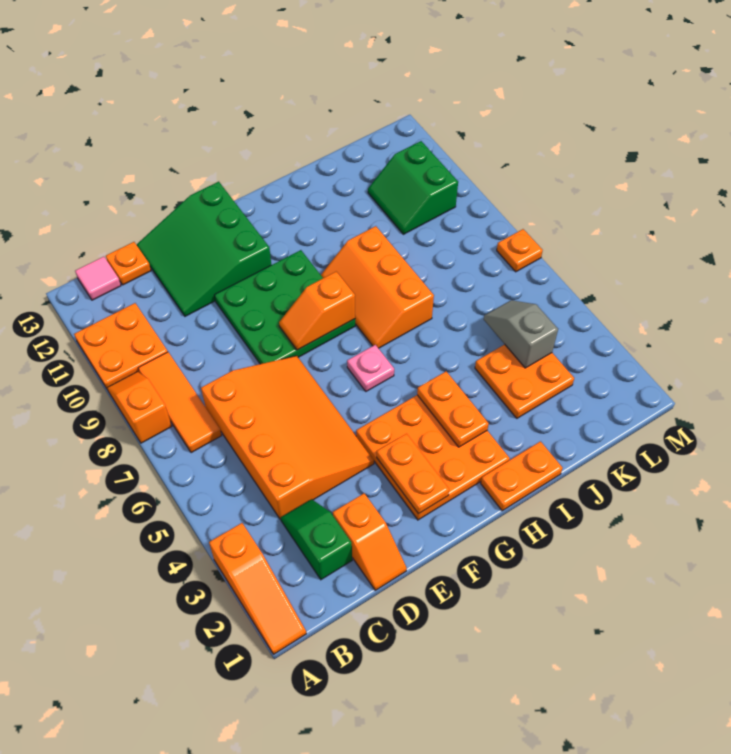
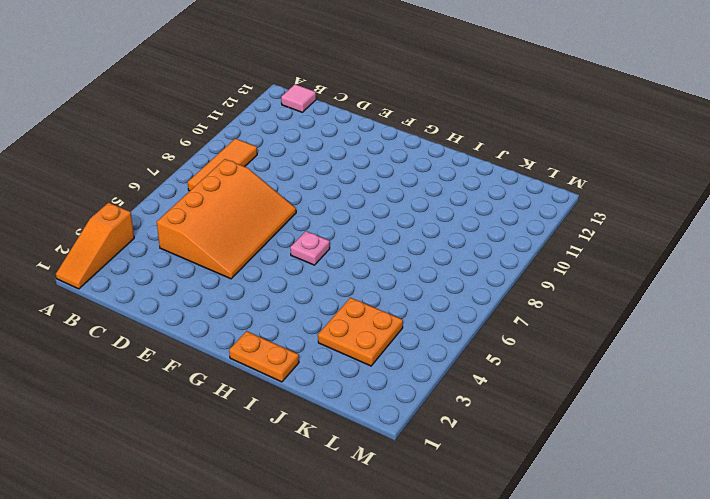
none -> orange 1x2 slope [107,372,172,443]
none -> orange 2x2 plate [74,303,168,390]
none -> green 1x2 slope [281,499,352,580]

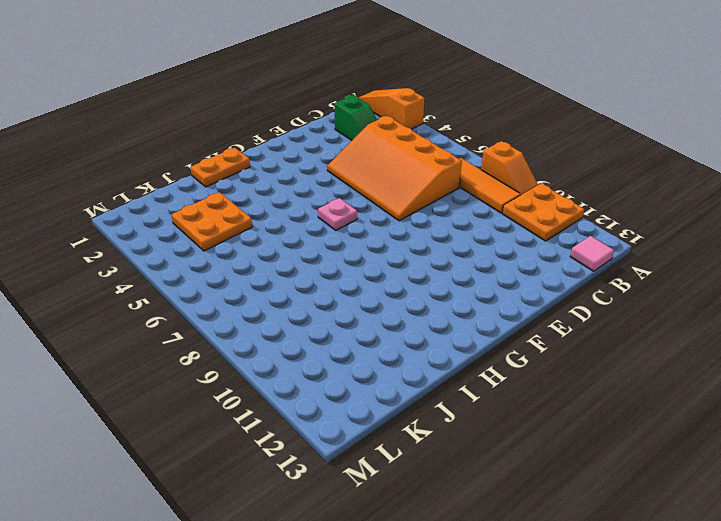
none -> orange 1x1 plate [106,242,151,285]
none -> orange 1x2 slope [333,493,407,590]
none -> green 3x3 slope [137,182,271,316]

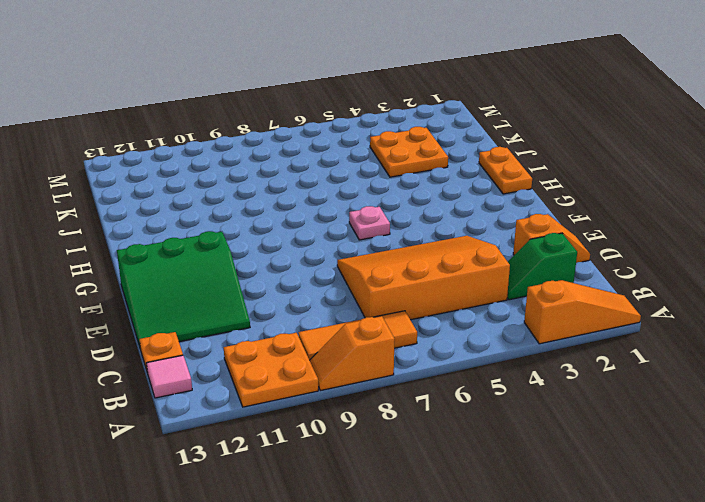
none -> green 3x3 plate [214,250,355,364]
none -> orange 3x3 plate [356,395,510,520]
none -> orange 2x3 slope [321,226,434,348]

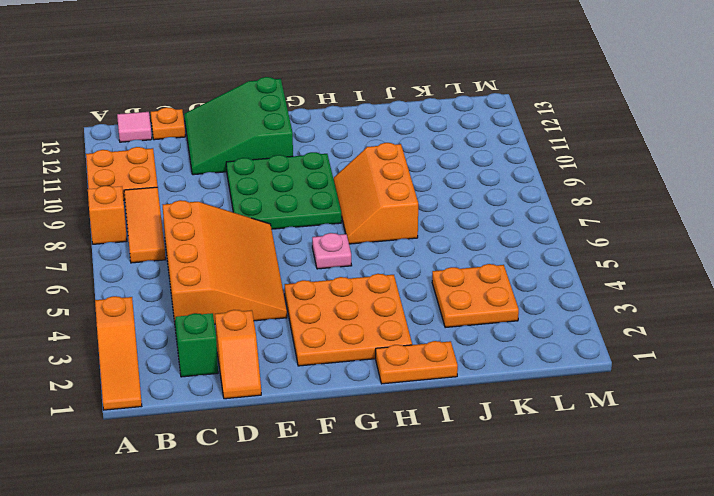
none -> green 2x2 slope [368,141,458,234]
none -> orange 1x1 plate [497,229,543,272]
none -> orange 1x2 plate [377,434,449,514]

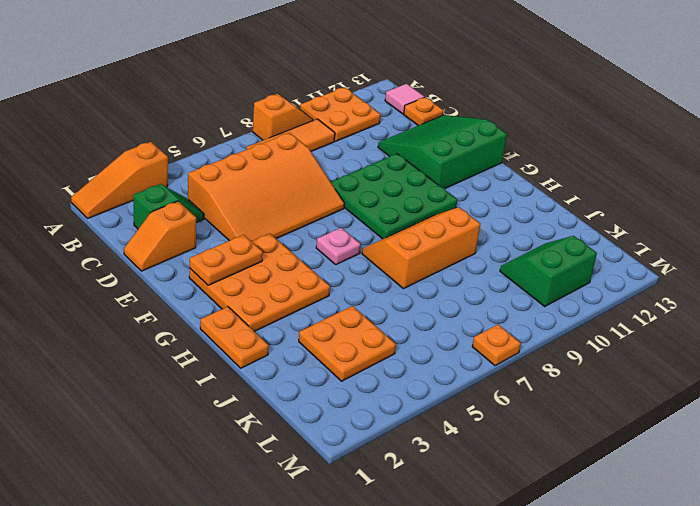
none -> orange 1x2 slope [279,272,355,350]
none -> orange 1x2 plate [417,371,489,447]
none -> grey 1x2 slope [484,300,558,368]

